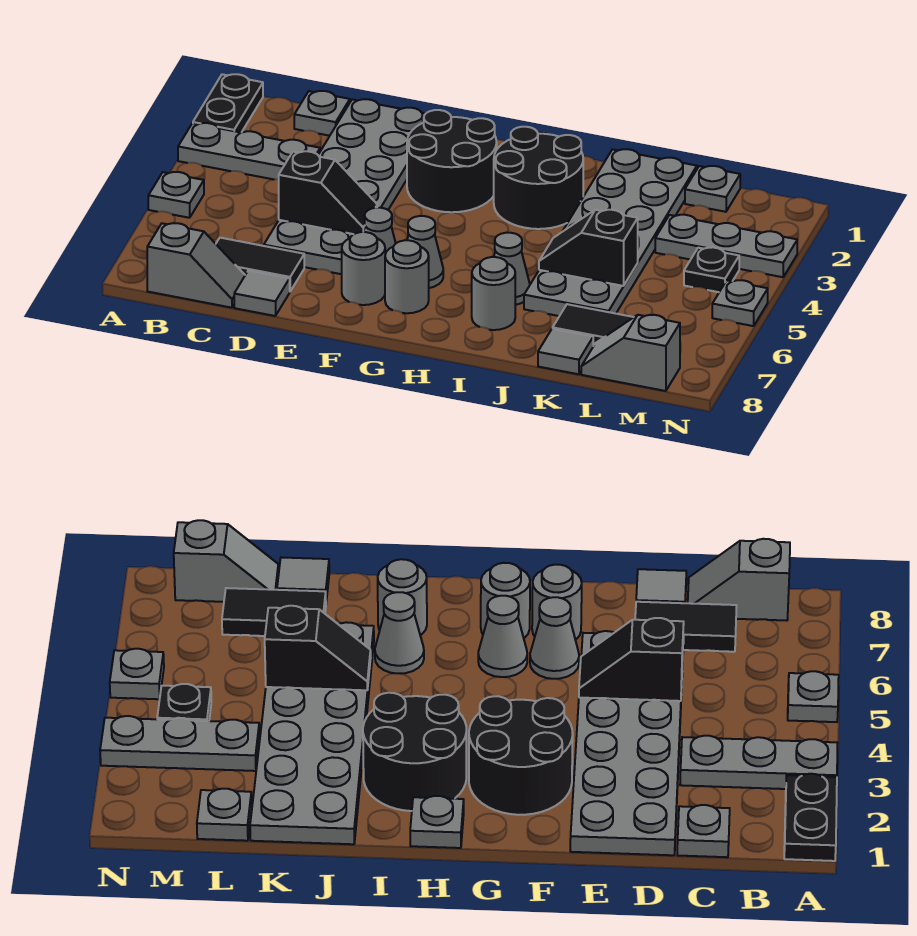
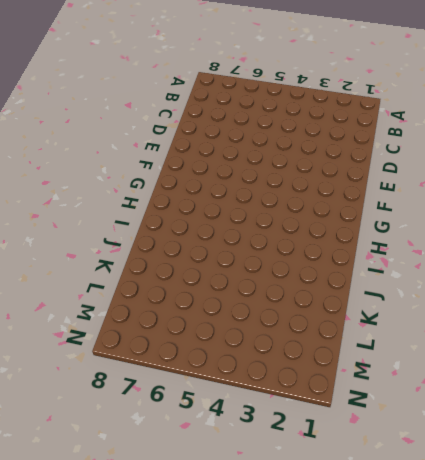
none -> black 1x2 plate [193,74,263,133]
none -> grey 1x3 plate [178,123,320,180]
none -> grey 1x1 plate [148,172,204,218]

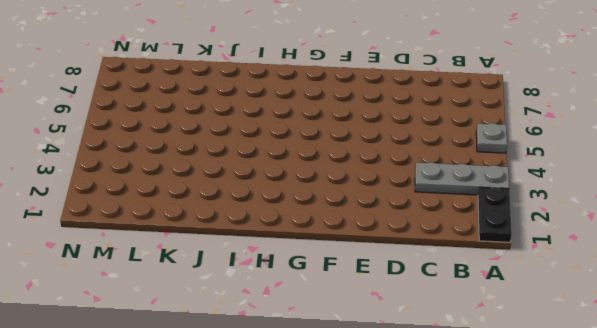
none -> grey 1x2 slope [147,223,245,308]
none -> grey 1x1 plate [294,91,350,136]
none -> black 1x2 tile [216,238,304,291]

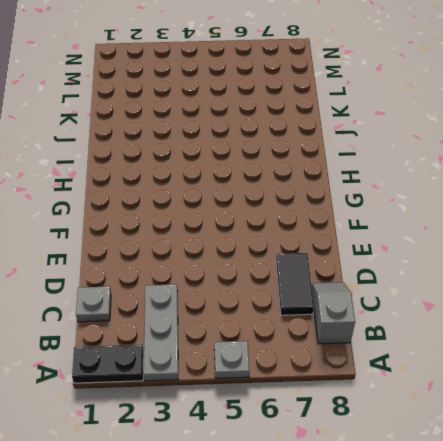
none -> grey 2x6 plate [264,99,426,274]
none -> grey 1x1 tile [234,270,290,316]
none -> black 2x2 round brick [407,110,497,212]

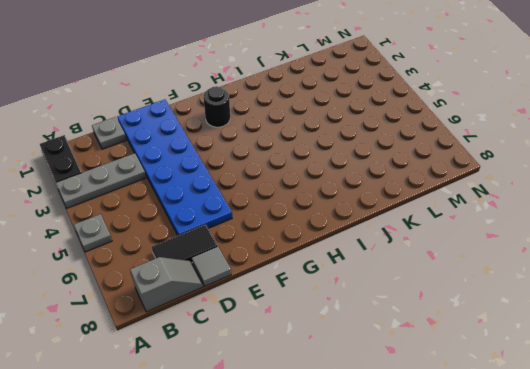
blue 2x6 plate [117,100,232,235] -> grey 2x6 plate [264,99,426,274]
black 1x1 round brick [204,86,230,127] -> black 2x2 round brick [407,110,497,212]
none -> grey 1x1 cone [364,208,396,254]
none -> grey 1x1 round brick [342,232,385,305]
none -> grey 1x1 cone [407,216,443,288]

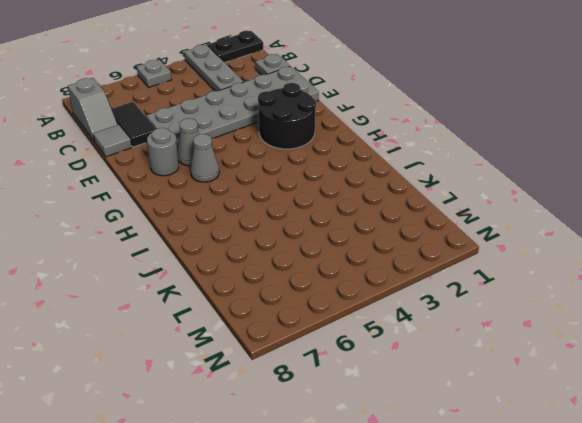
none -> grey 1x1 round brick [385,240,429,313]
none -> grey 1x1 plate [410,796,464,848]
none -> black 2x2 round brick [494,127,583,229]

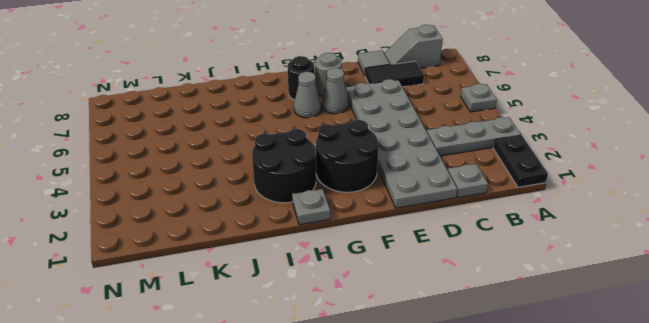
black 1x1 round brick [288,56,314,100] -> grey 1x1 round brick [385,240,429,313]
none -> grey 1x1 cone [494,233,530,305]
none -> grey 1x1 round brick [472,257,515,330]
none -> grey 2x6 plate [524,149,697,316]

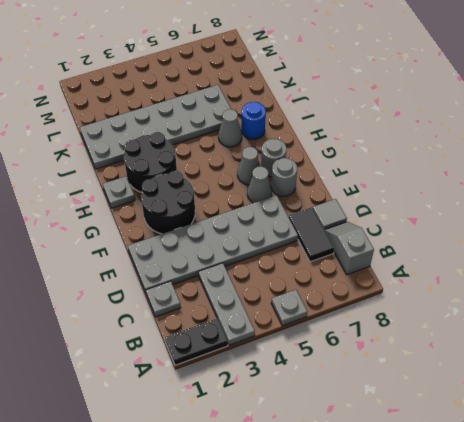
blue 1x1 round brick [241,102,266,139] -> grey 1x1 round brick [472,257,515,330]
none -> black 1x2 tile [553,304,634,346]
none -> grey 1x1 tile [538,329,593,374]
none -> grey 1x1 plate [685,166,740,212]

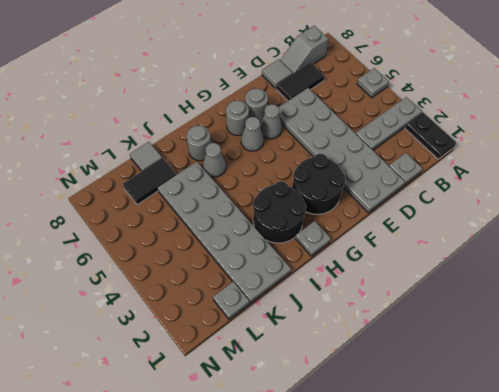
none -> grey 1x3 plate [655,215,797,277]
none -> grey 1x2 slope [581,315,680,391]
none -> black 1x1 plate [684,247,739,292]

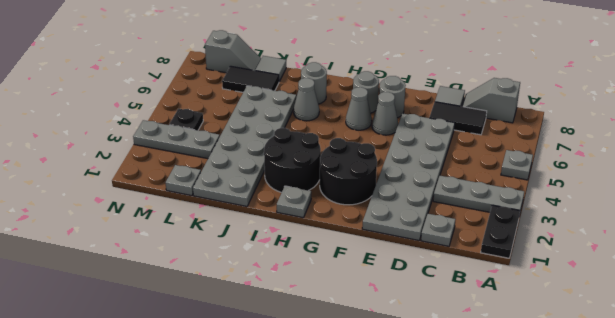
none -> grey 1x1 plate [712,280,768,326]
none -> black 1x2 slope [279,151,377,234]
none -> black 1x2 slope [539,210,638,286]

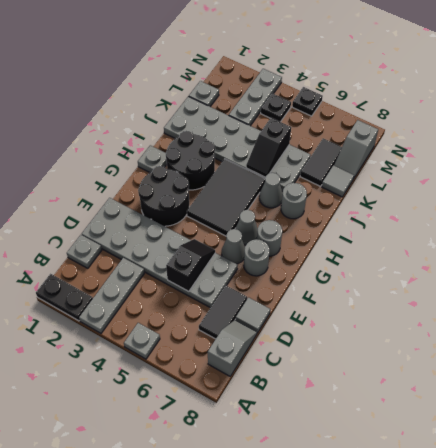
black 2x3 tile [187,159,265,236] -> none
black 1x1 plate [292,87,323,116] -> grey 1x1 plate [712,280,768,326]

